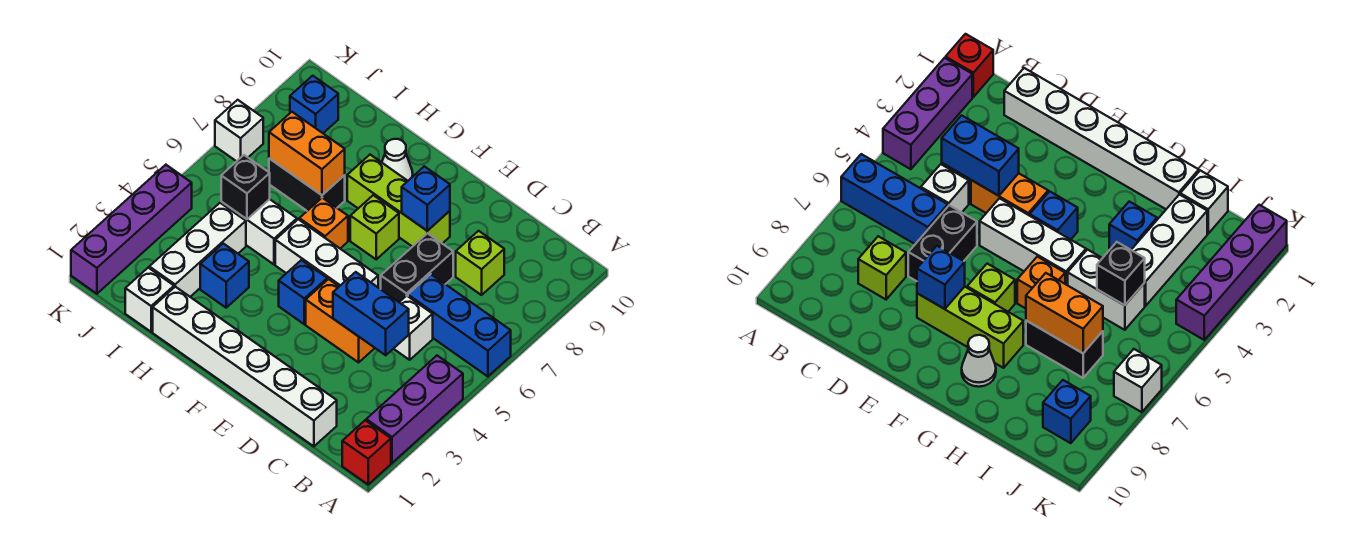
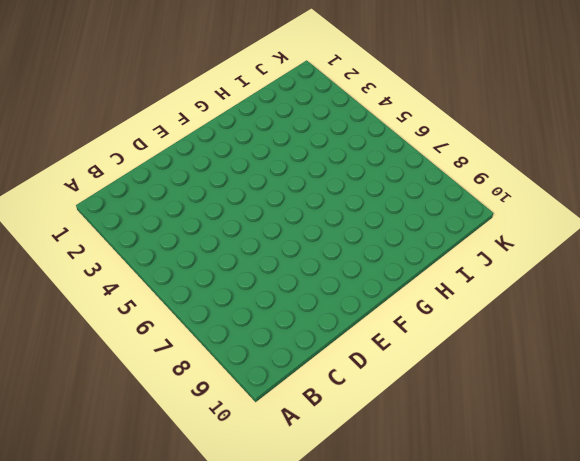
none -> red 1x1 brick [342,420,391,484]
none -> purple 1x3 brick [366,356,463,463]
none -> blue 1x3 brick [408,274,511,376]

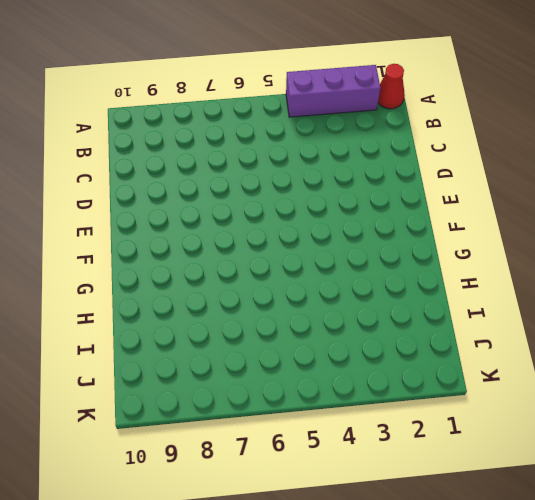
red 1x1 cone [378,64,405,109] -> red 1x1 brick [342,420,391,484]
none -> blue 1x3 brick [408,274,511,376]
none -> white 1x6 brick [153,287,337,446]
none -> white 1x1 brick [394,296,433,360]

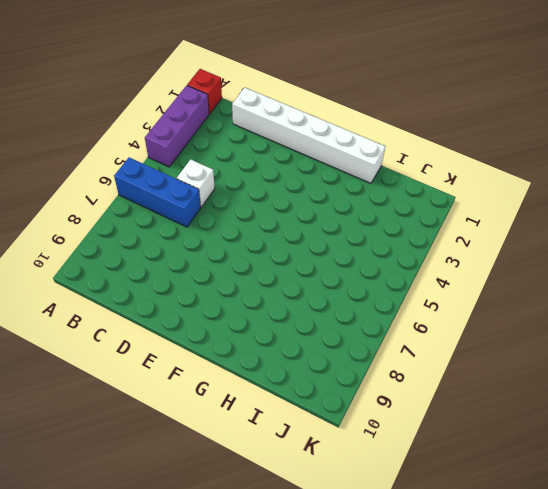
none -> lime 1x1 brick [456,231,504,295]
none -> orange 1x2 brick [306,279,374,362]
none -> black 1x2 brick [381,233,453,302]

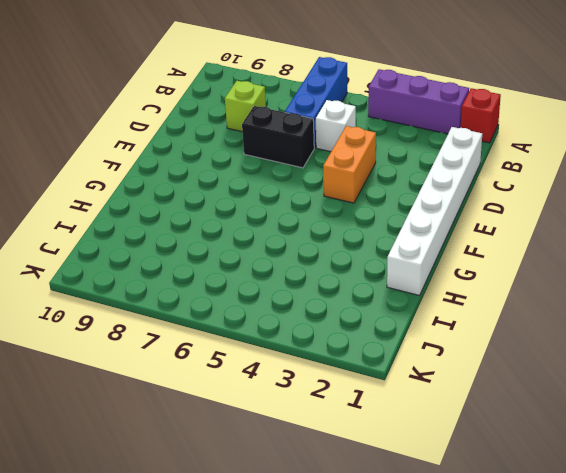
none -> white 1x3 brick [275,219,378,287]
none -> lime 1x3 brick [347,155,450,247]
none -> blue 1x1 brick [279,260,327,324]

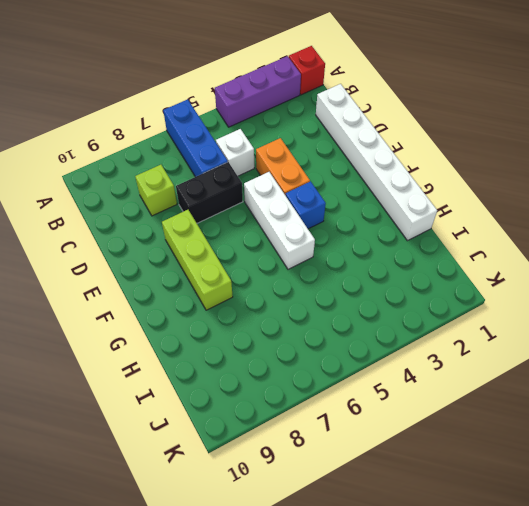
none -> lime 1x1 brick [350,195,399,259]
none -> orange 1x1 brick [299,198,348,248]
none -> white 1x1 cone [382,139,413,181]

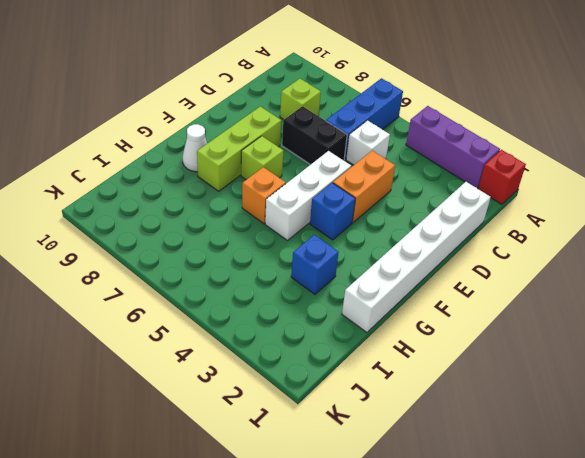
none -> white 1x2 brick [221,199,297,264]
none -> black 1x2 brick [269,159,345,211]
none -> white 1x1 brick [125,268,174,332]

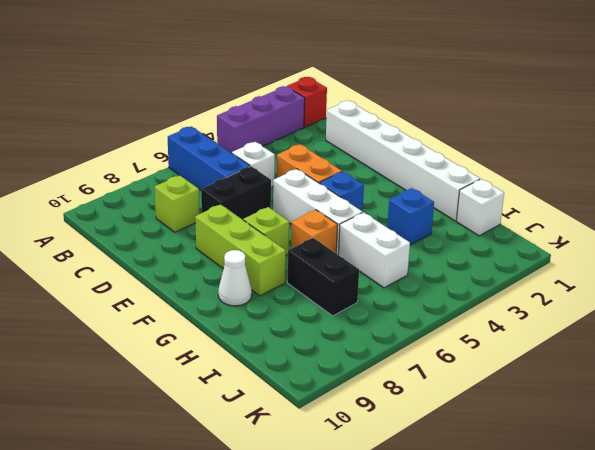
none -> white 1x3 brick [149,203,246,297]
none -> blue 1x1 brick [290,76,338,133]
none -> purple 1x4 brick [71,165,192,294]

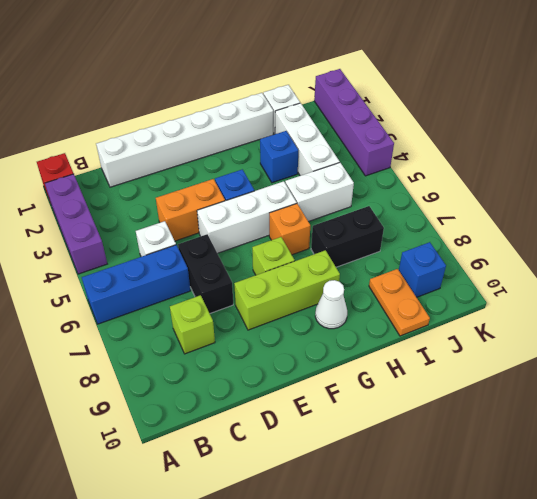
orange 1x2 plate [369,269,430,336] -> none
none -> white 1x1 brick [215,100,263,161]
none -> blue 1x2 brick [333,272,409,355]
none -> blue 1x1 brick [402,166,450,231]

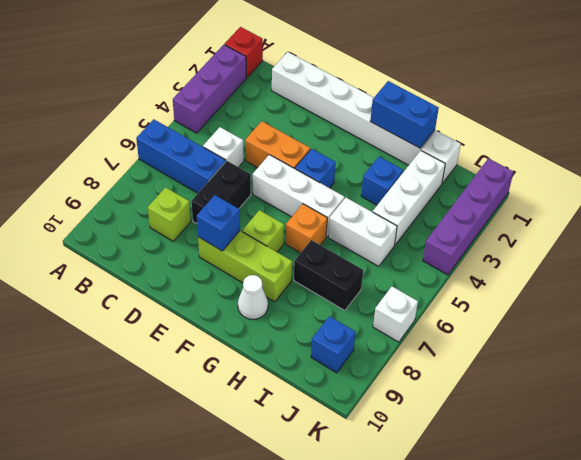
blue 1x2 brick [370,81,439,148] -> blue 1x2 brick moved to [333,272,409,355]
none -> orange 1x2 brick [269,112,345,195]
none -> black 1x1 brick [221,155,270,219]

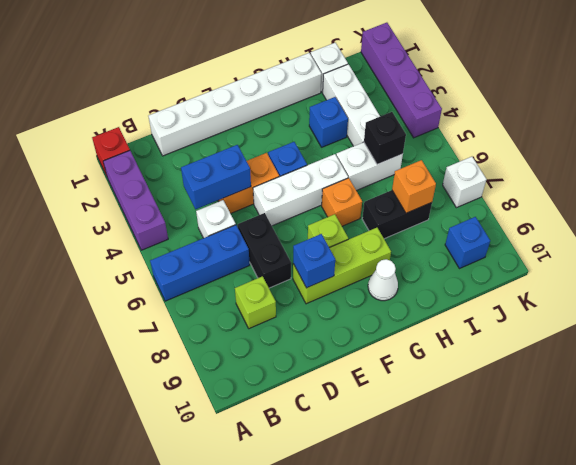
orange 1x1 brick [392,160,436,213] -> orange 1x2 brick [269,112,345,195]

